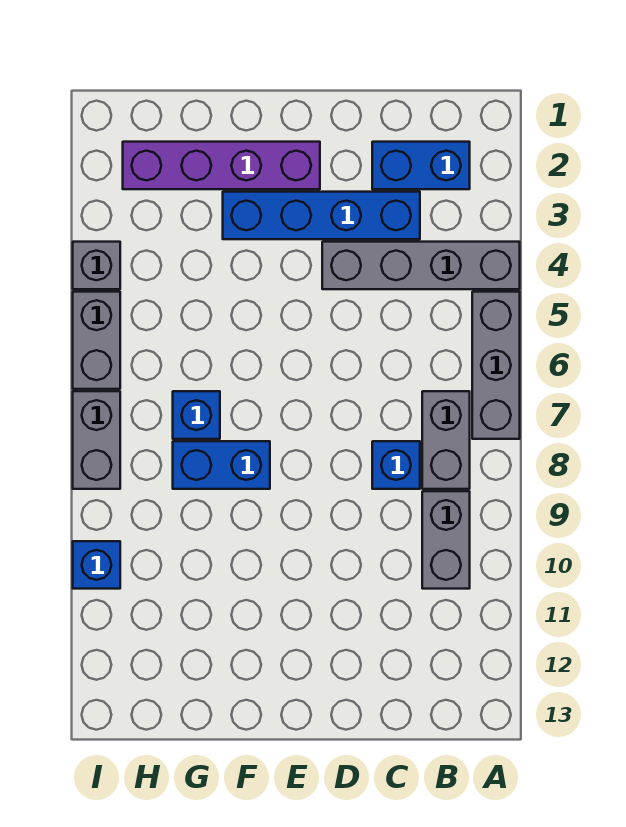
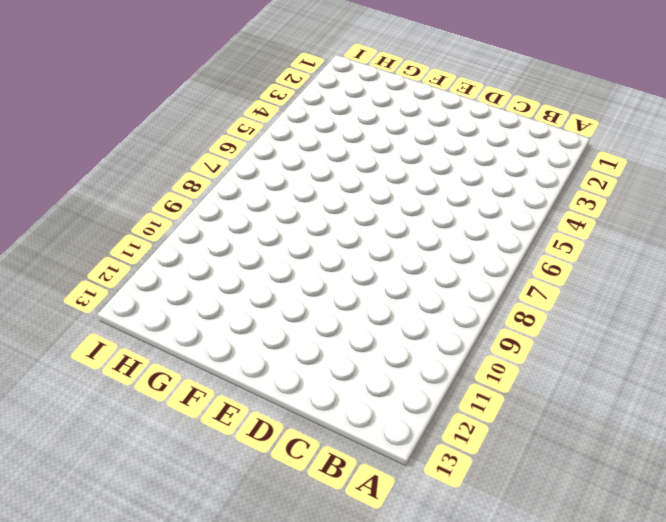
none -> grey 1x4 brick [322,242,520,289]
none -> grey 1x3 brick [472,292,520,439]
none -> blue 1x2 brick [372,142,470,189]

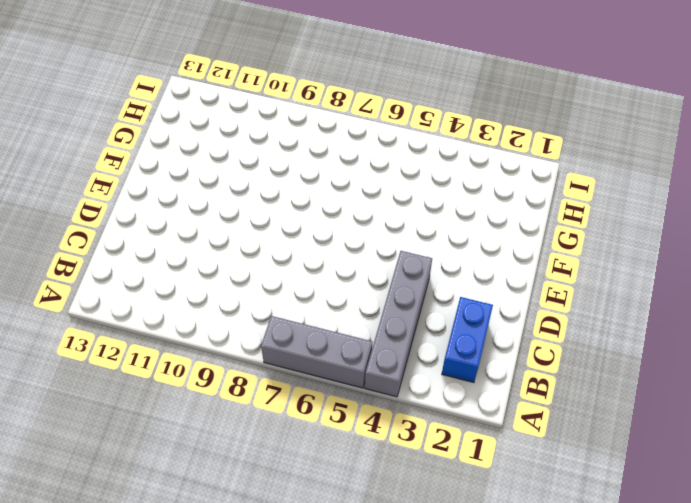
none -> grey 1x2 brick [422,391,470,489]
none -> grey 1x2 brick [422,491,470,589]
none -> blue 1x4 brick [223,192,420,239]

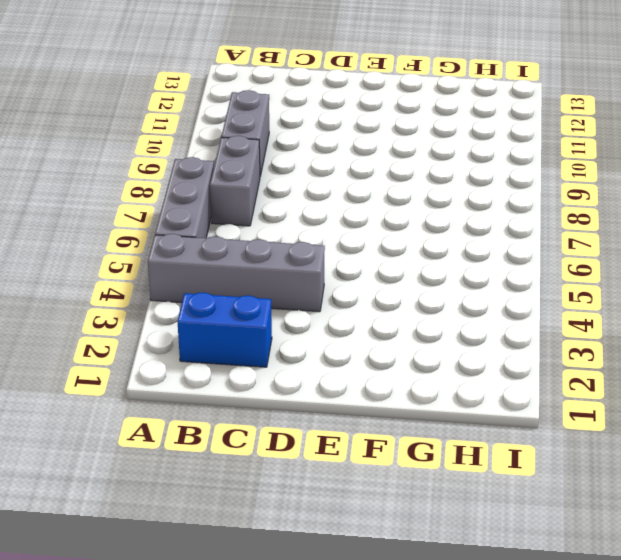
none -> blue 1x4 brick [223,192,420,239]
none -> blue 1x1 brick [372,441,420,489]
none -> purple 1x4 brick [123,142,320,189]

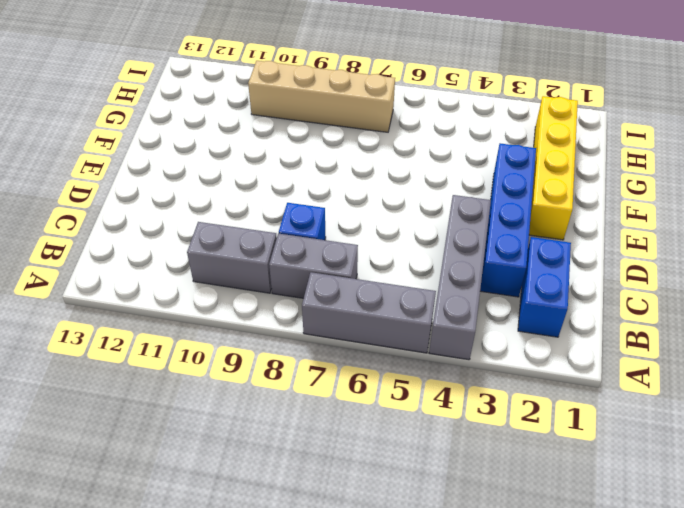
yellow 1x4 brick [529,96,578,240] -> purple 1x4 brick [123,142,320,189]
tan 1x4 brick [248,61,395,132] -> none
none -> blue 1x2 brick [173,441,270,489]
none -> blue 1x1 brick [173,391,220,439]
none -> grey 1x1 brick [73,242,120,289]

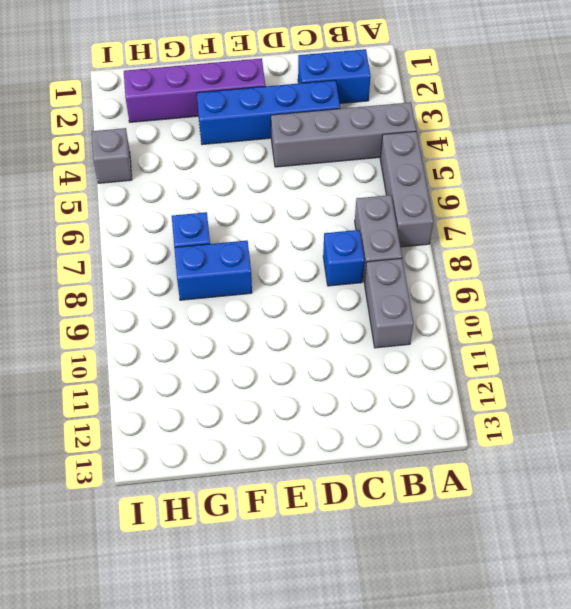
none -> grey 1x2 brick [73,292,120,389]
none -> grey 1x2 brick [73,391,120,489]
none -> blue 1x1 brick [73,541,120,589]

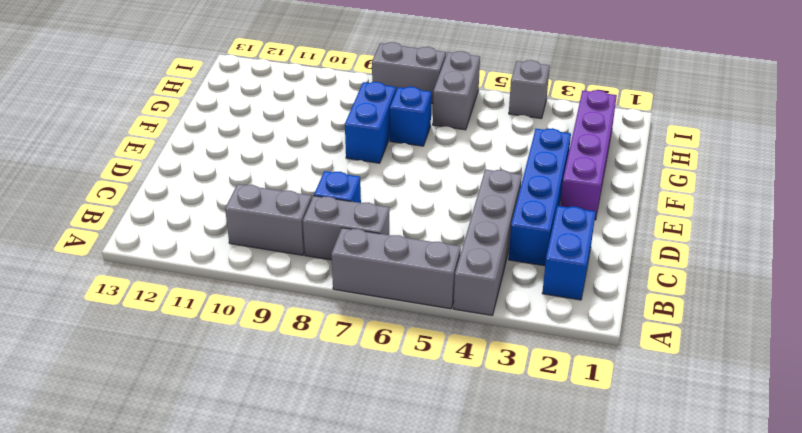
grey 1x2 brick [433,51,480,130] -> grey 1x2 brick turned to [73,292,120,389]
none -> blue 1x1 brick [73,541,120,589]

